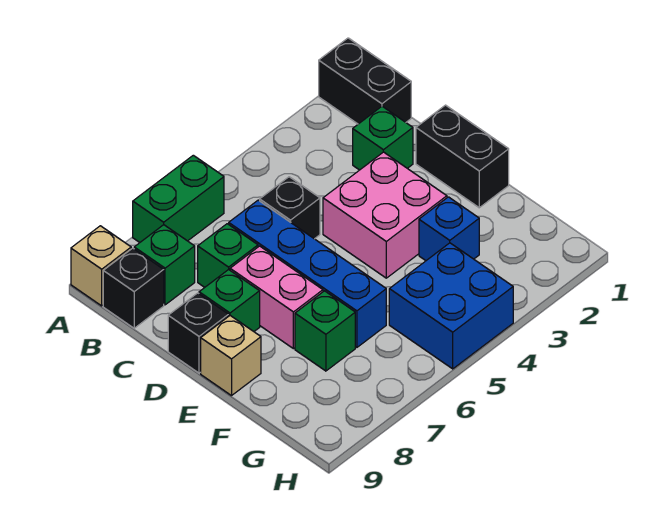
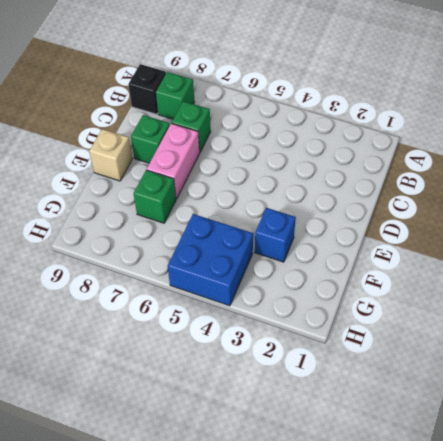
none -> black 1x2 brick [319,38,411,124]
none -> green 1x2 brick [133,155,224,242]
none -> tan 1x1 brick [71,226,131,306]

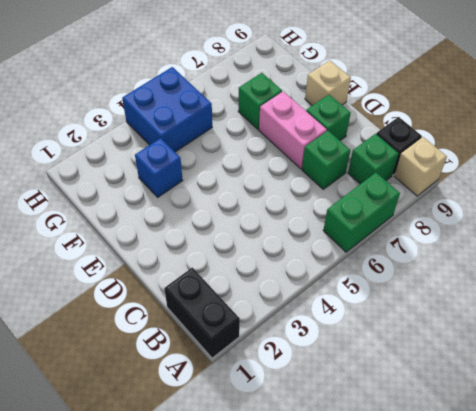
none -> green 1x1 brick [353,106,413,170]
none -> black 1x1 brick [260,177,320,239]
none -> blue 1x4 brick [229,200,386,347]

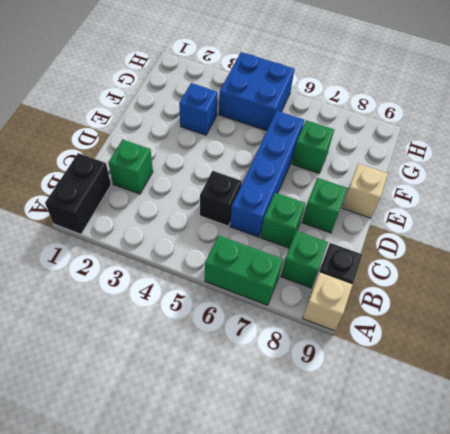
none -> black 1x2 brick [416,105,509,208]
none -> pink 2x2 brick [323,152,447,278]
none -> pink 1x2 brick [230,246,323,349]

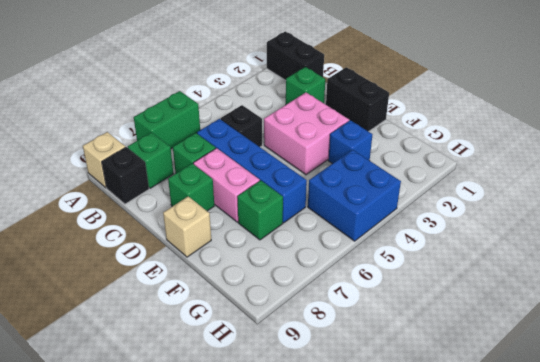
none -> black 1x1 brick [168,293,229,373]

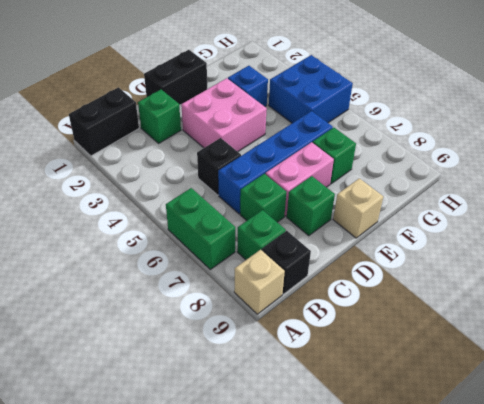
none -> black 1x1 brick [168,293,229,373]

